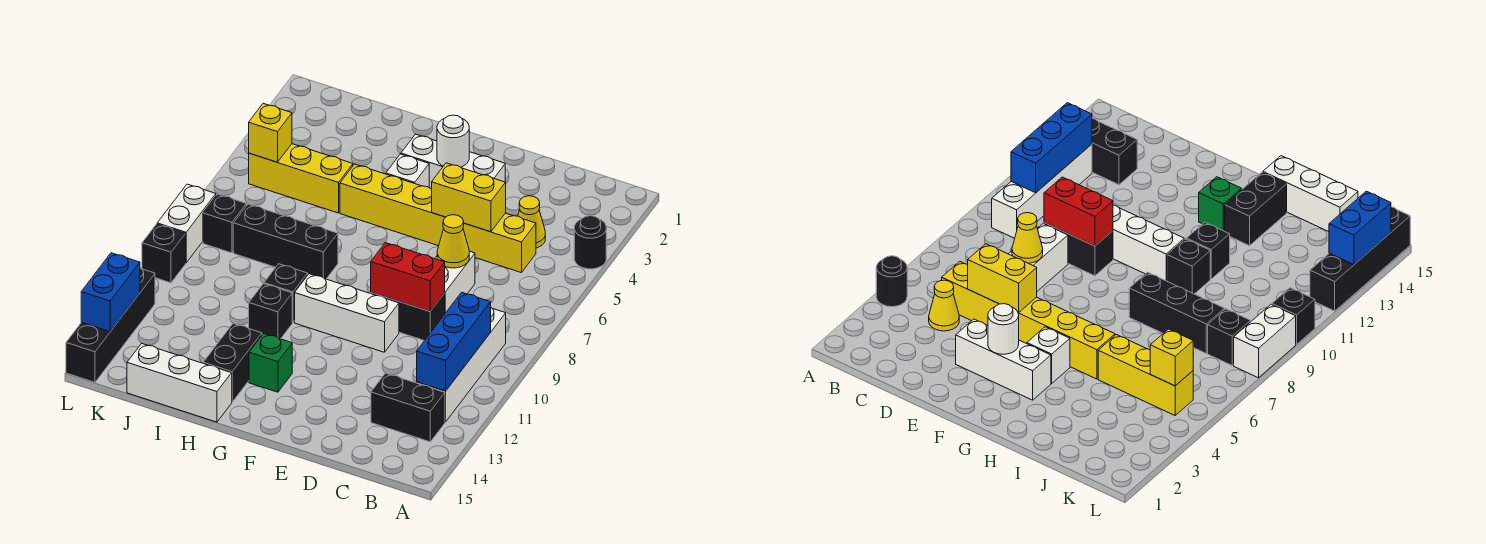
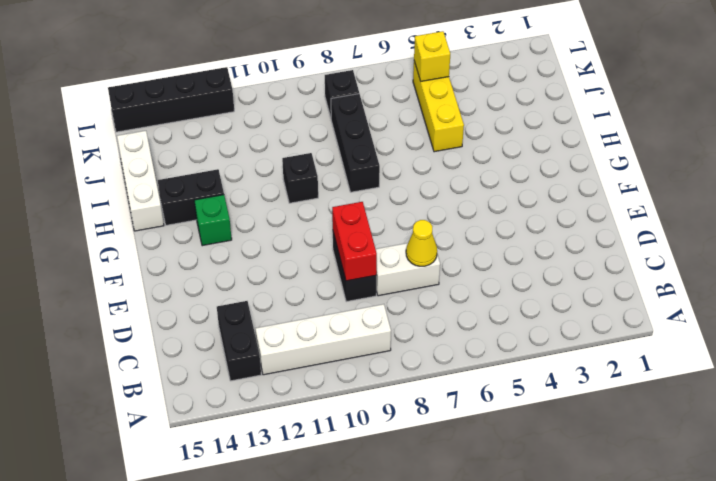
none -> black 1x1 round brick [574,216,606,269]
none -> yellow 1x1 cone [518,196,545,248]
none -> yellow 1x6 brick [340,164,536,273]

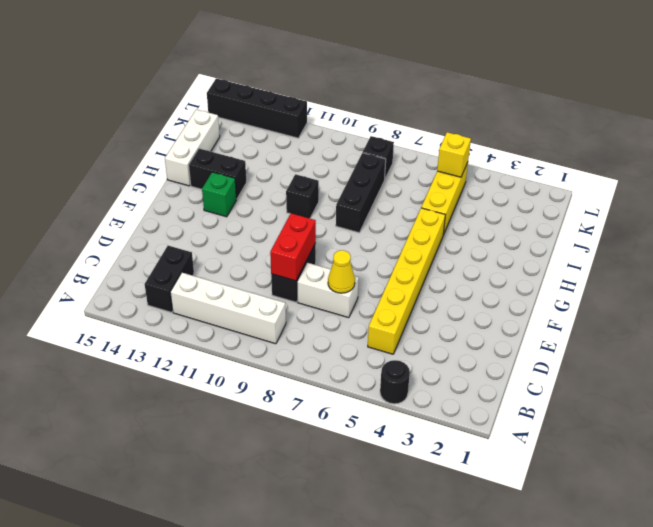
none -> yellow 1x1 cone [518,196,545,248]
none -> white 1x3 brick [401,134,505,189]
none -> white 1x3 brick [295,274,399,352]

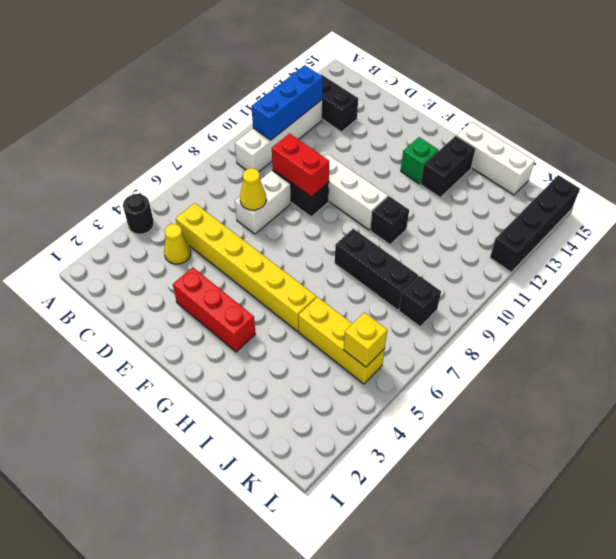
red 1x3 brick [173,267,256,352] -> white 1x3 brick [401,134,505,189]
none -> white 1x1 brick [386,154,429,187]
none -> black 1x1 brick [249,284,292,339]
none -> white 1x2 brick [157,184,216,263]

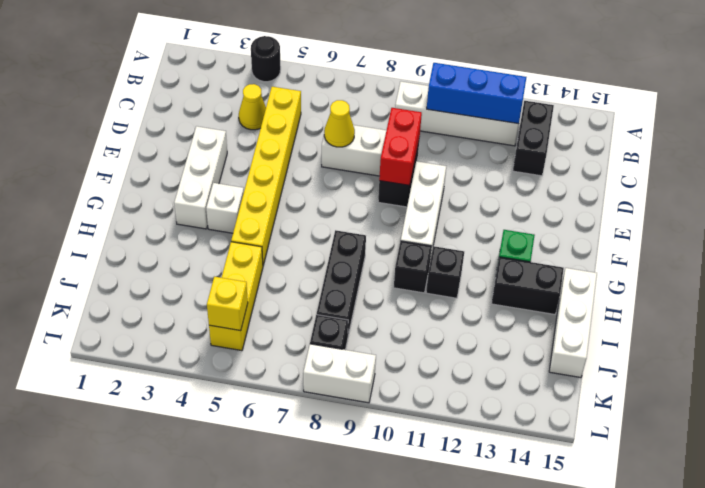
none -> black 1x1 brick [142,224,186,283]
none -> black 1x4 brick [66,268,155,382]
none -> yellow 1x2 brick [432,163,506,232]

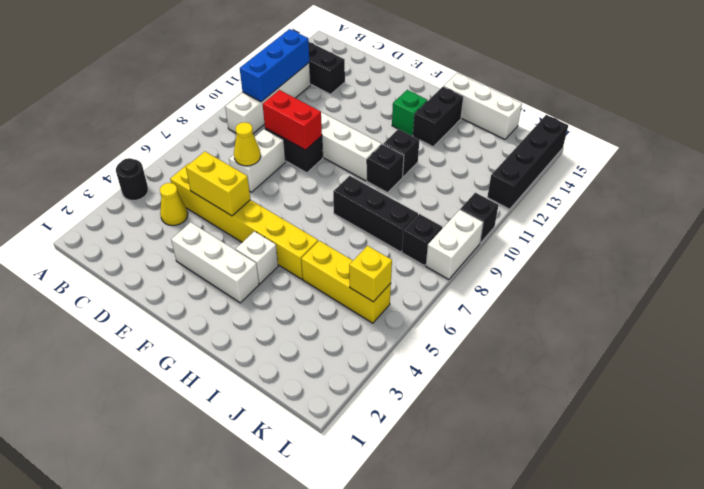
none -> white 1x1 round brick [437,115,469,167]
none -> blue 1x2 brick [81,253,140,331]

